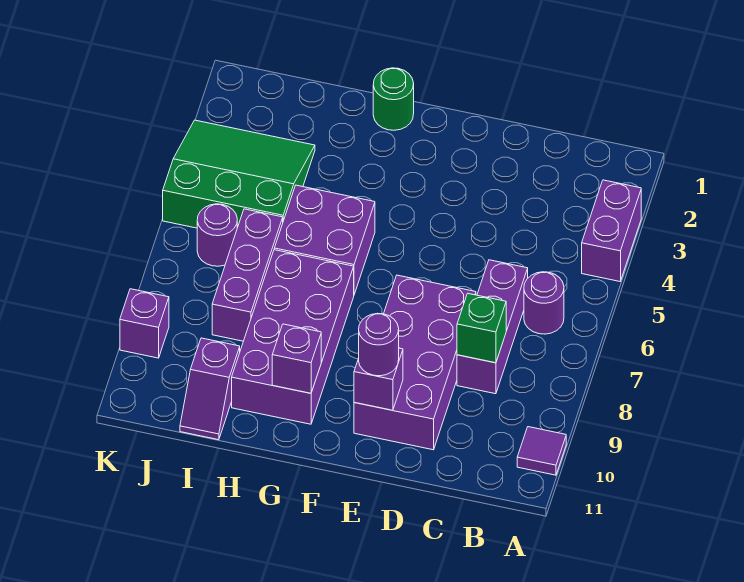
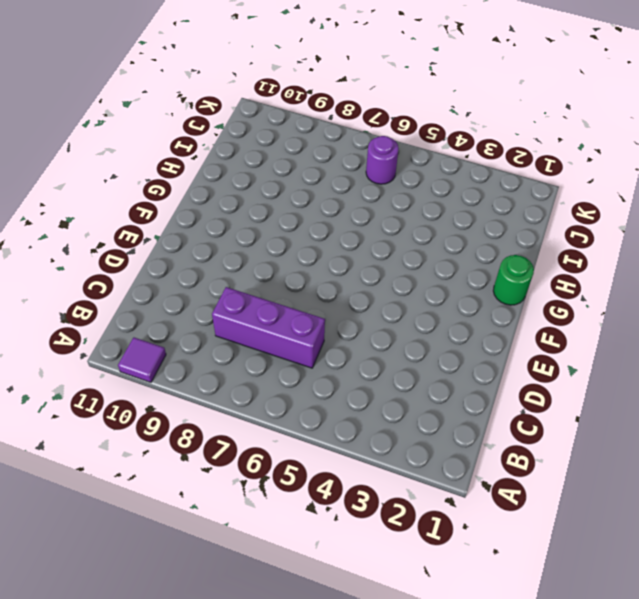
none -> purple 1x2 brick [582,180,641,281]
none -> purple 1x1 round brick [524,272,564,334]
none -> purple 2x4 brick [354,275,476,450]

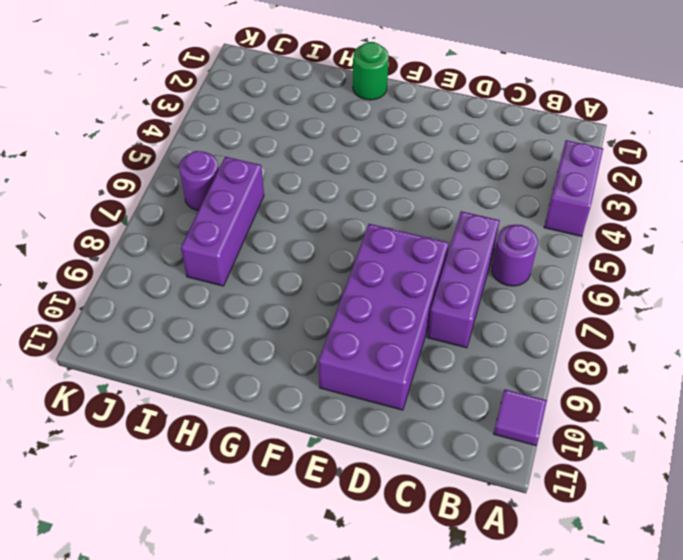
none -> purple 2x2 brick [274,185,375,294]
none -> purple 2x4 brick [232,250,354,424]
none -> green 3x3 slope [163,120,315,228]

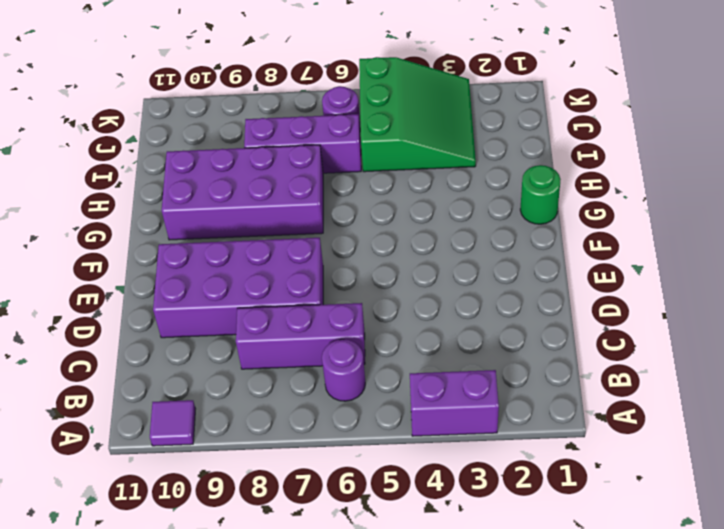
none -> purple 2x2 brick [274,185,375,294]
none -> purple 1x2 slope [180,338,240,440]
none -> purple 1x1 brick [120,289,169,358]

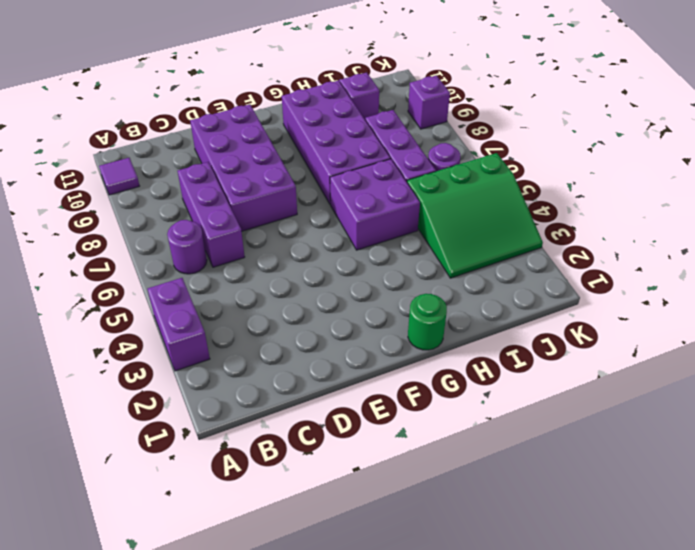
none -> green 1x1 brick [457,293,506,363]
none -> purple 1x1 brick [354,348,403,410]
none -> purple 1x1 brick [272,324,321,393]

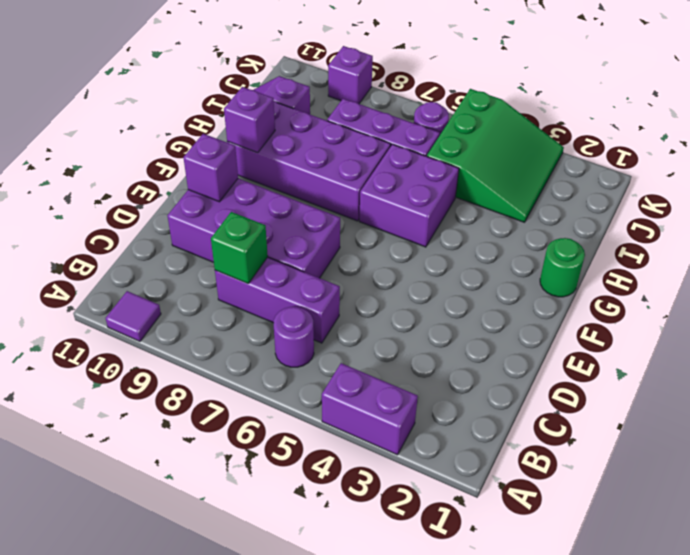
none -> purple 1x1 round brick [358,313,399,376]

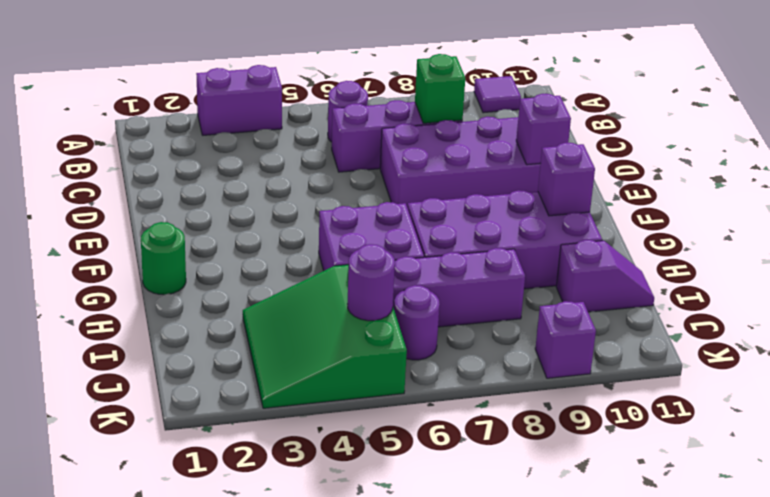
purple 1x1 round brick [348,244,395,321] -> purple 1x1 round brick moved to [358,313,399,376]

